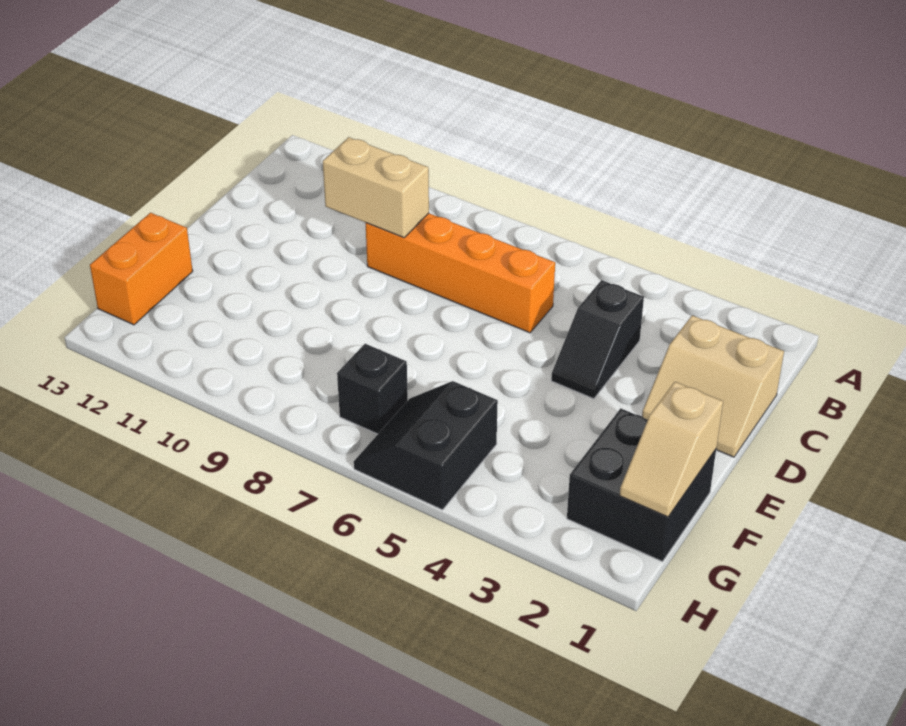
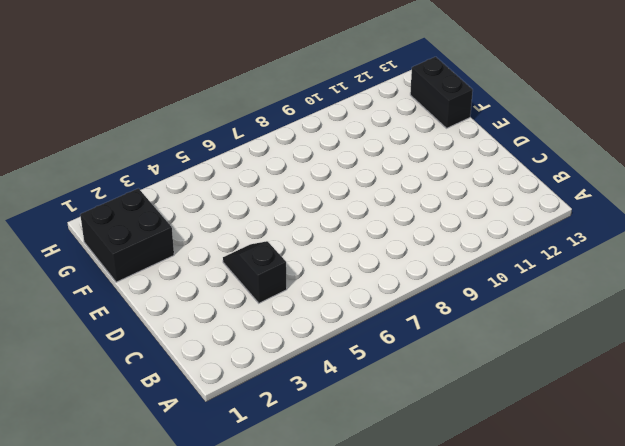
black 1x2 brick [410,57,473,128] -> orange 1x2 brick [90,213,193,325]
none -> tan 2x2 slope [642,315,784,457]
none -> orange 1x4 brick [365,213,555,333]

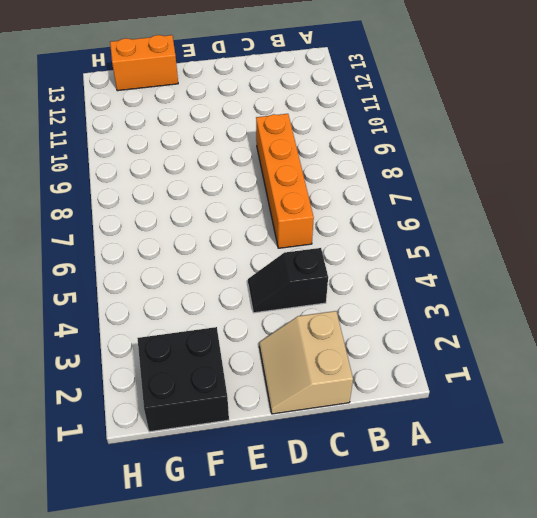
none -> black 2x2 slope [354,381,498,510]
none -> black 1x1 brick [337,344,408,434]

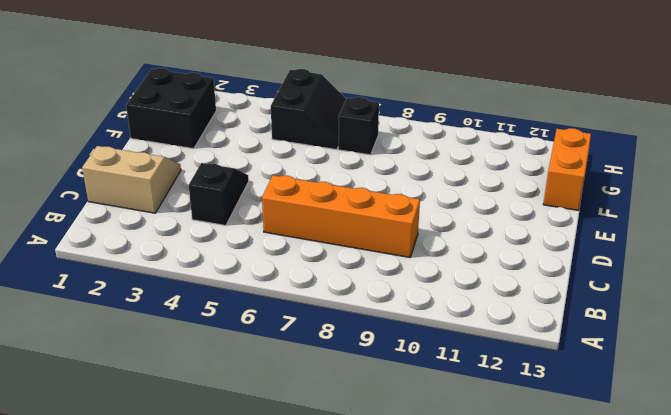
none -> tan 1x2 brick [323,137,429,238]
none -> tan 1x2 slope [620,382,723,517]

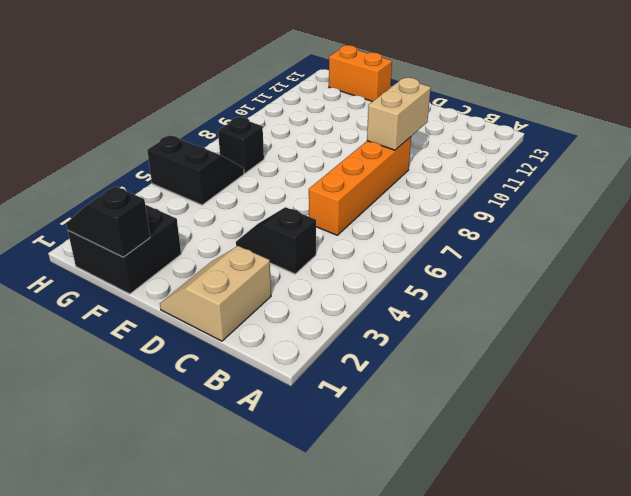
black 1x2 slope [66,186,150,257] -> tan 1x2 slope [620,382,723,517]

